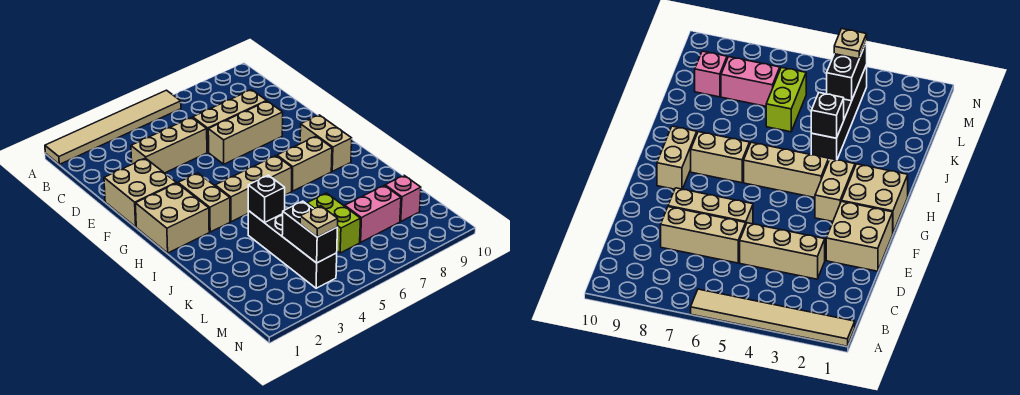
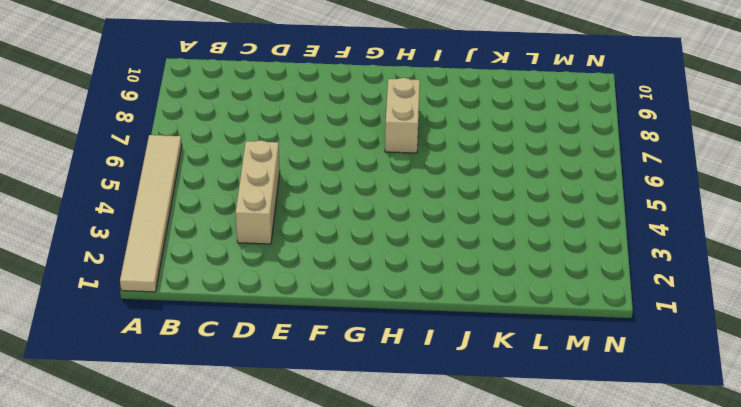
none -> tan 1x3 brick [193,90,266,152]
none -> tan 2x2 brick [104,158,176,227]
none -> tan 1x3 brick [208,101,283,164]

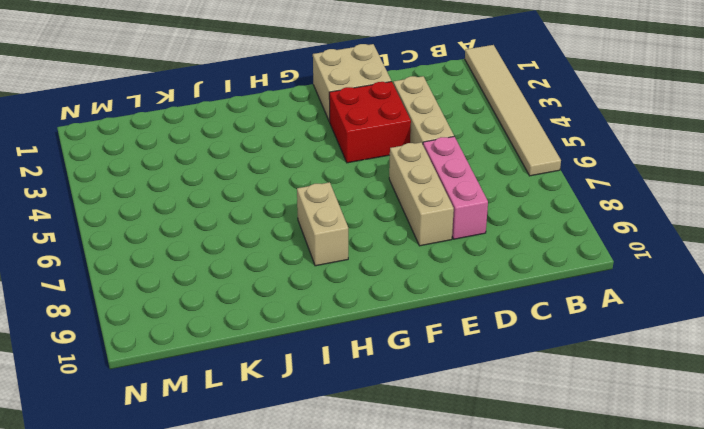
pink 1x3 brick [423,137,488,239] -> tan 1x3 brick [193,90,266,152]
red 2x2 brick [329,81,411,163] -> none
none -> tan 2x2 brick [135,183,209,253]
none -> tan 1x2 brick [178,173,230,232]
none -> tan 1x2 brick [300,115,352,171]

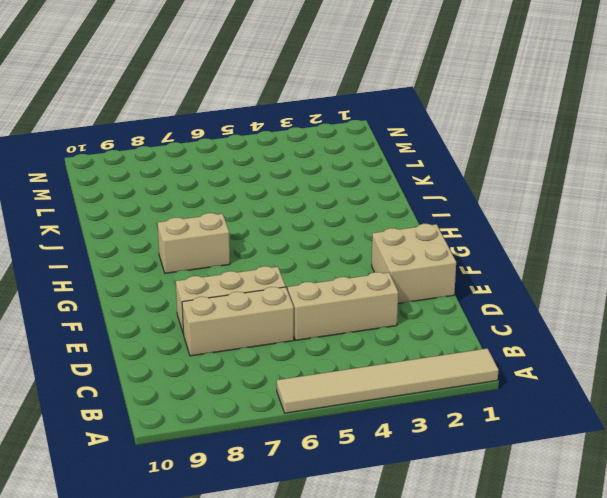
none -> tan 2x2 brick [135,183,209,253]
none -> tan 1x2 brick [178,173,230,232]
none -> tan 1x2 brick [300,115,352,171]

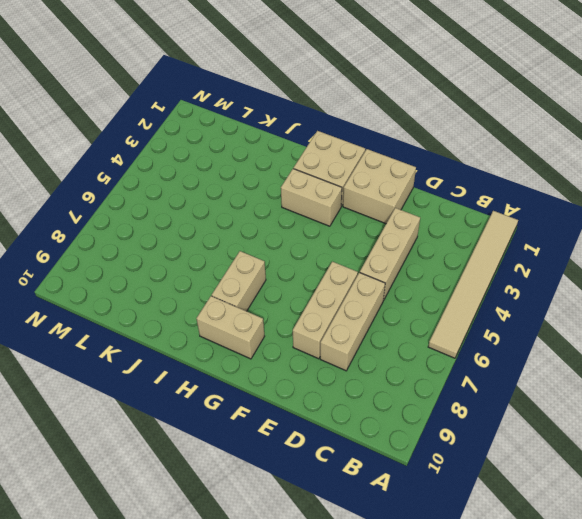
none -> tan 1x3 brick [215,156,292,222]
none -> black 1x4 brick [248,211,337,288]
none -> lime 1x2 brick [307,193,361,253]

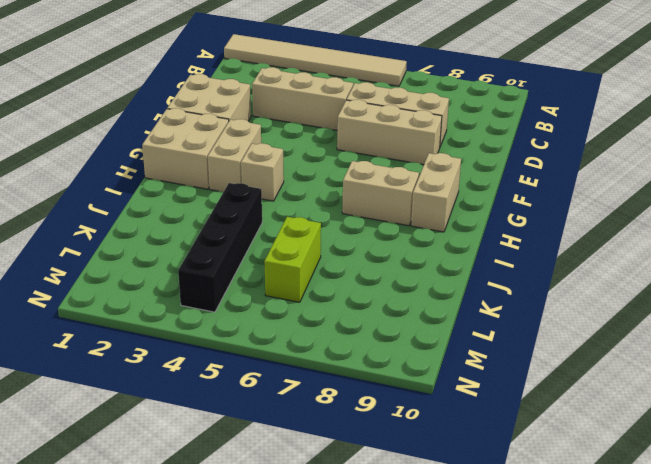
tan 1x1 brick [241,143,284,201] -> tan 1x3 brick [215,156,292,222]
none -> pink 1x2 brick [345,185,401,242]
none -> pink 1x1 brick [385,176,421,221]
none -> black 1x1 brick [248,175,285,223]

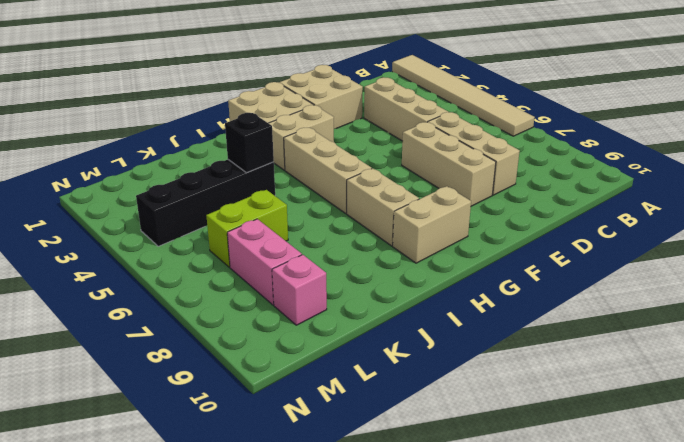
none -> black 1x2 brick [282,201,337,263]
none -> tan 1x1 plate [300,206,338,237]

